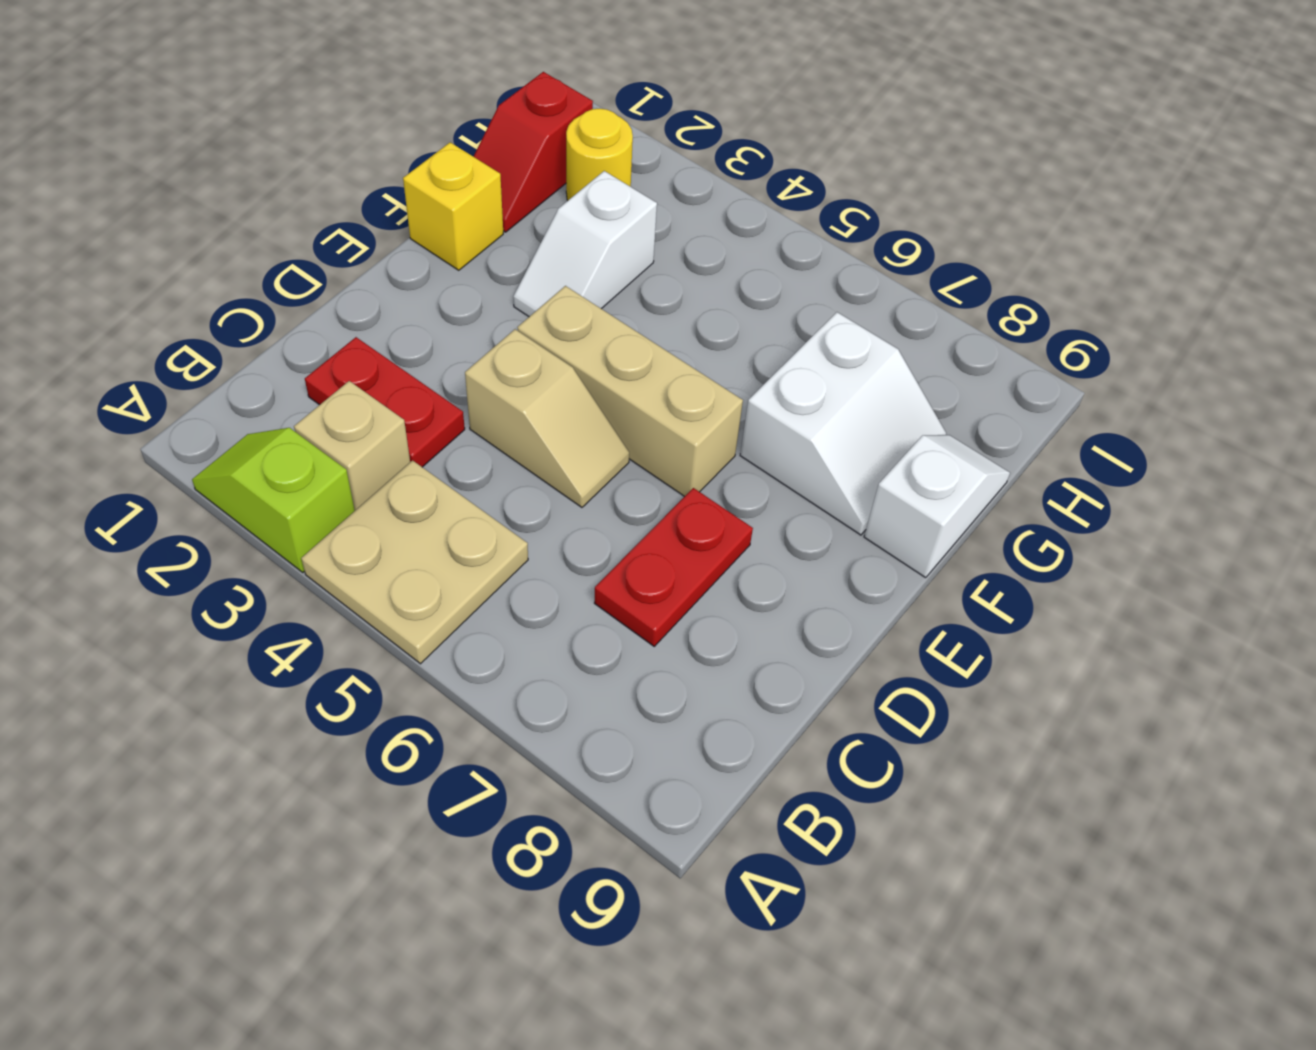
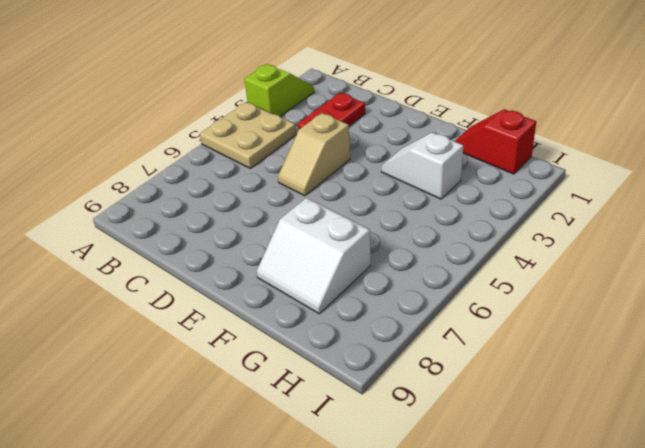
none -> tan 1x1 brick [294,381,410,510]
none -> red 1x2 plate [595,488,753,646]
none -> tan 1x3 brick [517,286,743,497]

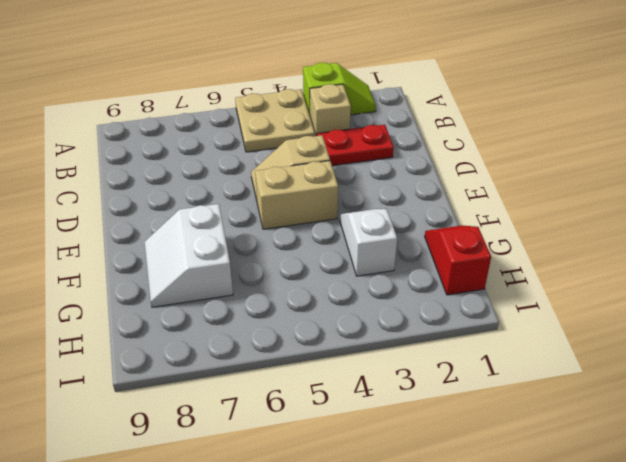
tan 1x2 brick [255,161,338,229] -> tan 1x3 brick [517,286,743,497]
none -> red 1x2 plate [595,488,753,646]
none -> yellow 1x1 brick [403,142,503,270]
none -> white 1x2 slope [864,435,1010,578]

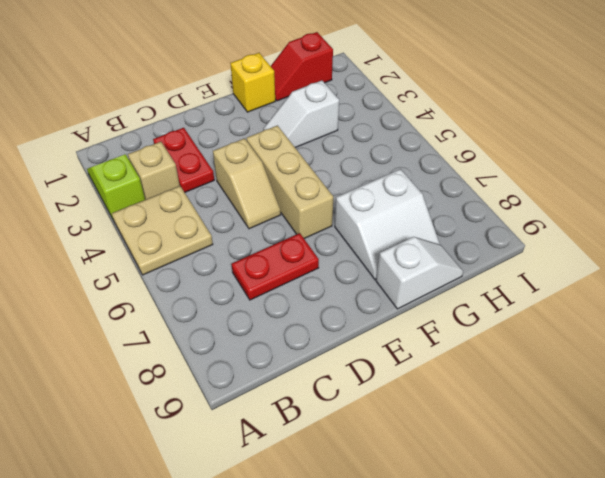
none -> yellow 1x1 round brick [566,108,633,201]

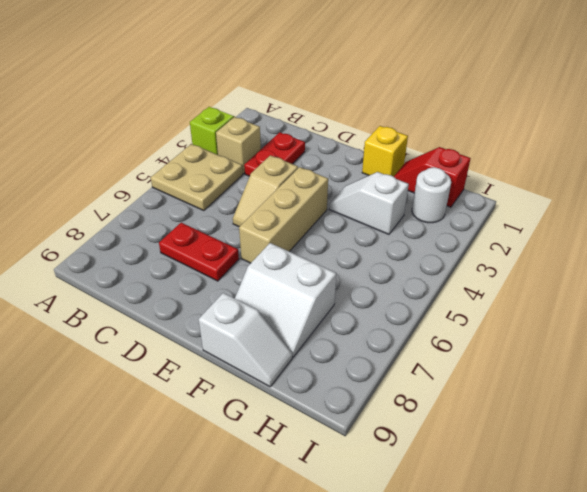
white 1x1 round brick [412,167,451,223] -> yellow 1x1 round brick [566,108,633,201]

